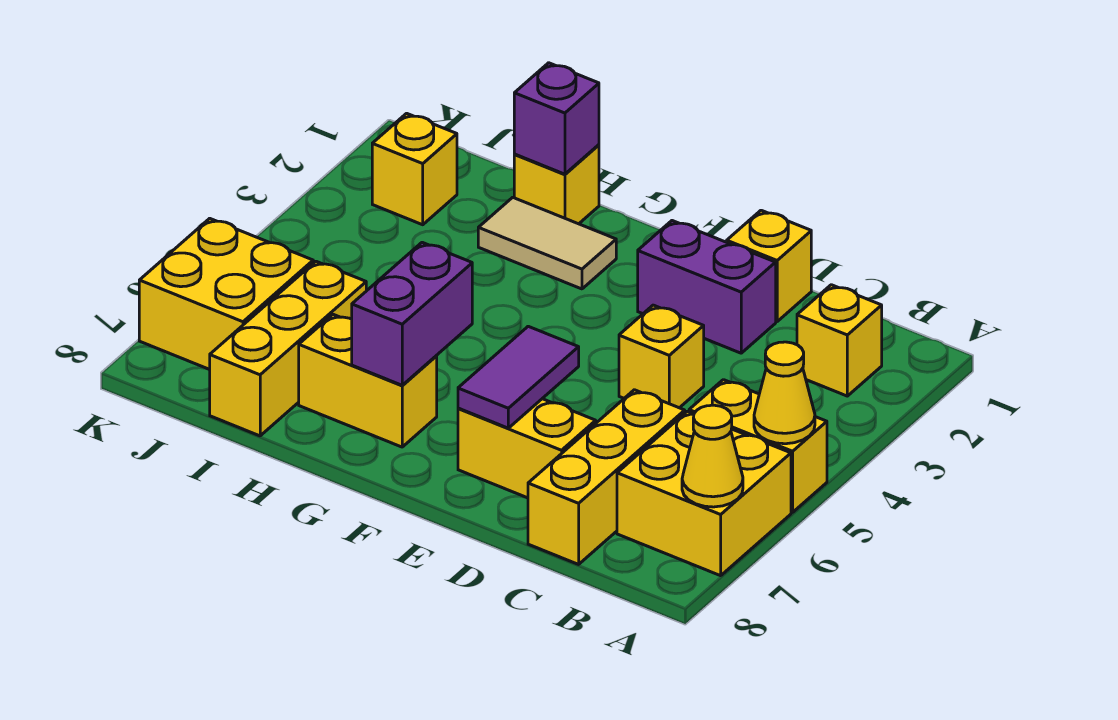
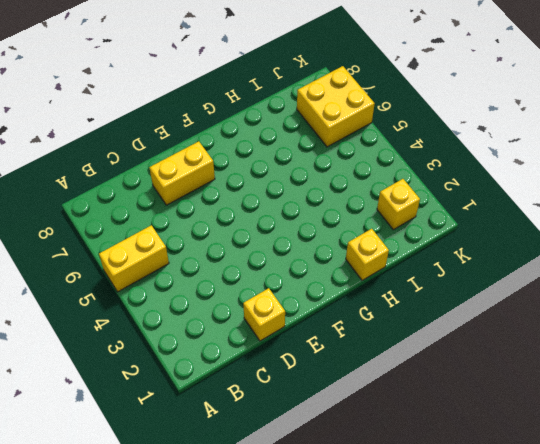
none -> yellow 2x2 brick [617,411,791,576]
none -> yellow 1x1 brick [797,285,882,396]
none -> yellow 1x3 brick [528,390,685,564]

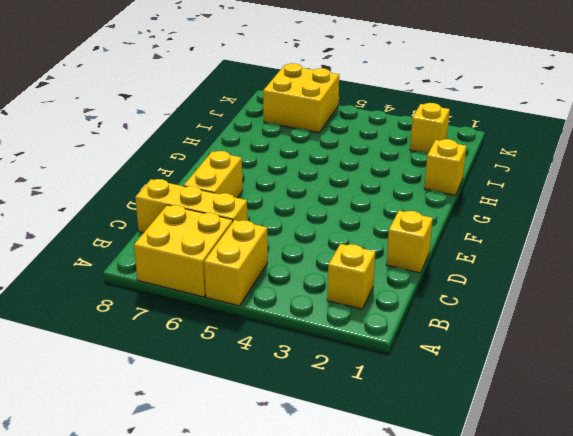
none -> purple 1x2 brick [638,221,776,353]
none -> yellow 1x1 brick [619,305,704,408]
none -> tan 1x2 tile [478,197,616,289]

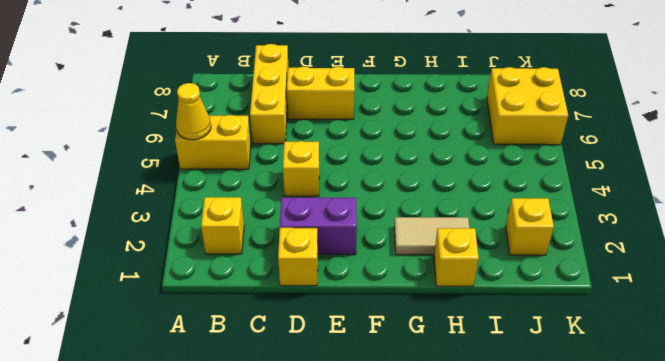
none -> yellow 2x2 brick [617,411,791,576]
none -> yellow 1x2 brick [299,314,437,447]
none -> yellow 1x3 brick [210,261,366,436]

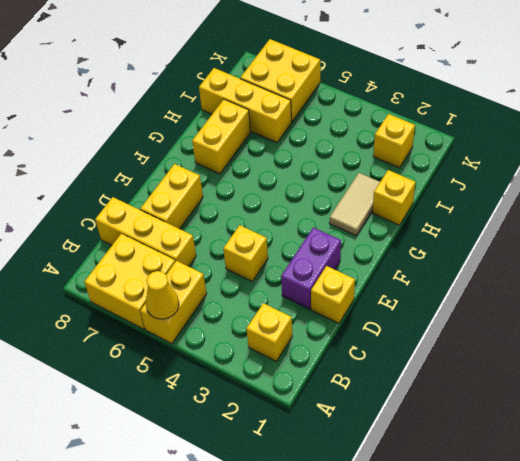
none -> yellow 1x1 cone [682,405,743,507]
none -> purple 1x2 tile [458,326,579,428]
none -> purple 1x2 brick [352,242,472,385]

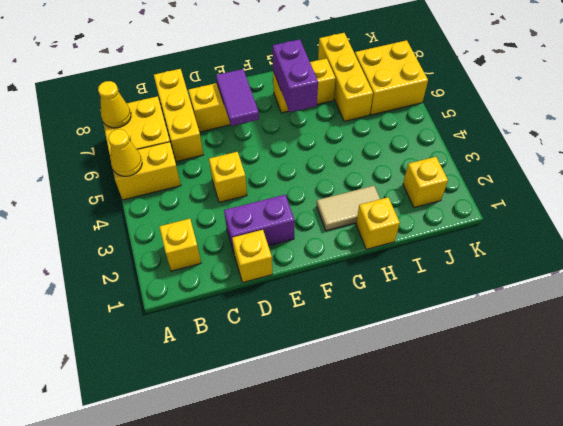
none -> purple 1x1 brick [514,63,599,174]

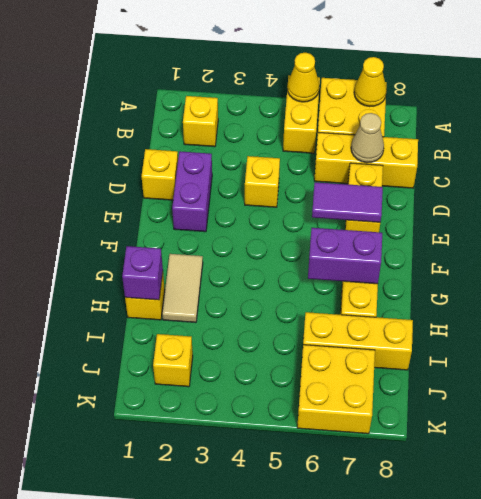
tan 1x1 cone [351,113,384,163] -> none

